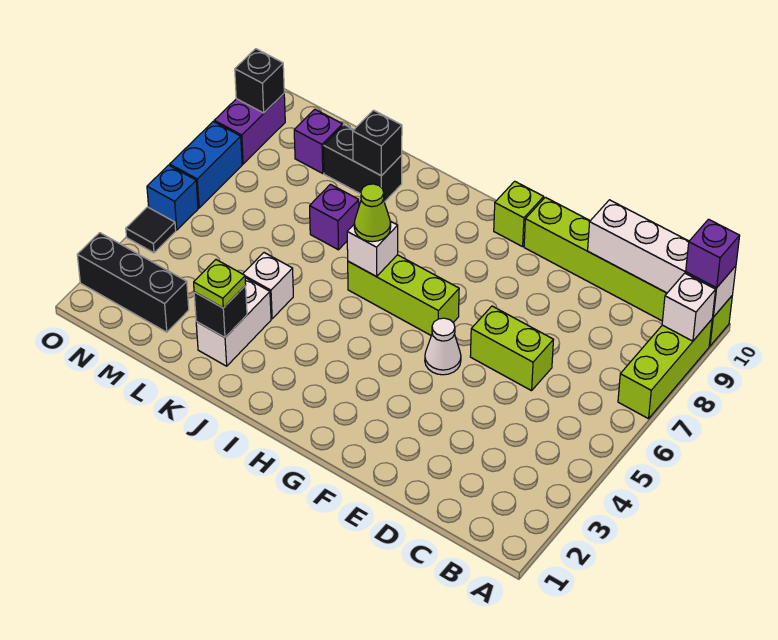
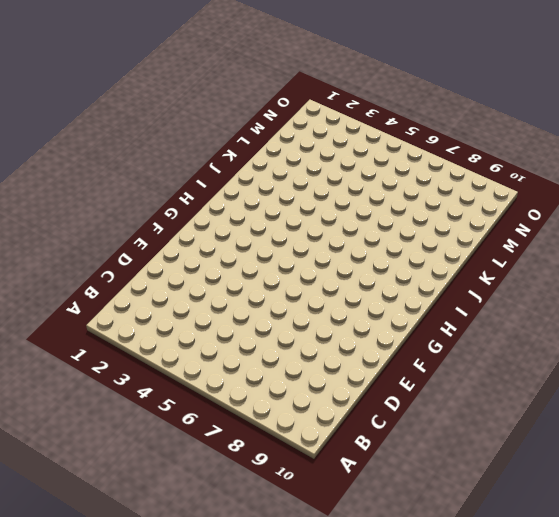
none -> lime 1x3 brick [618,320,712,419]
none -> lime 1x6 brick [524,197,732,346]
none -> lime 1x2 brick [470,306,553,391]

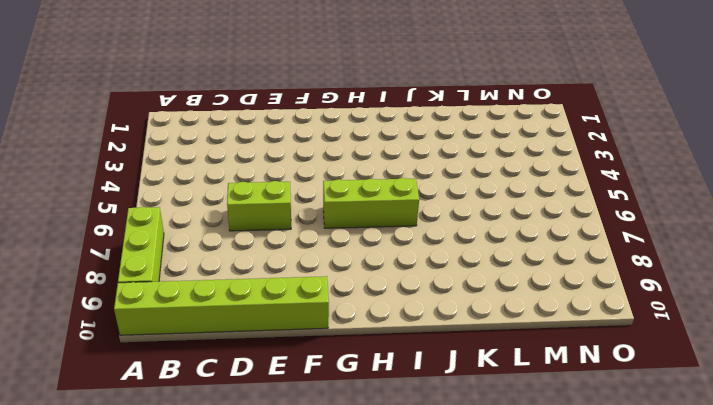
none -> white 1x1 cone [425,318,461,375]
none -> lime 1x1 brick [494,181,544,247]
none -> white 1x2 brick [196,278,271,366]

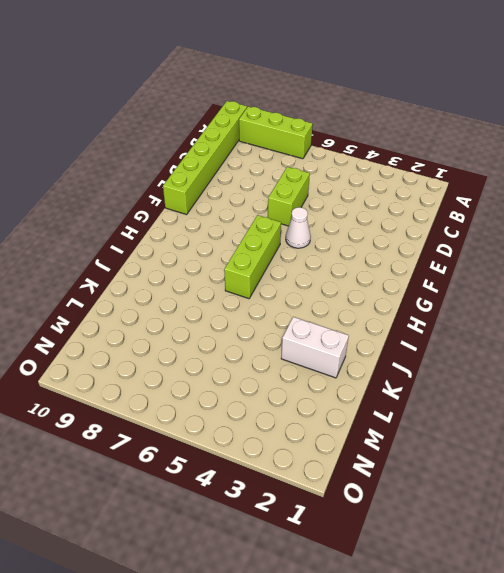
none -> lime 1x1 brick [494,181,544,247]
none -> white 1x1 brick [243,253,293,319]
none -> purple 1x1 brick [310,184,359,250]

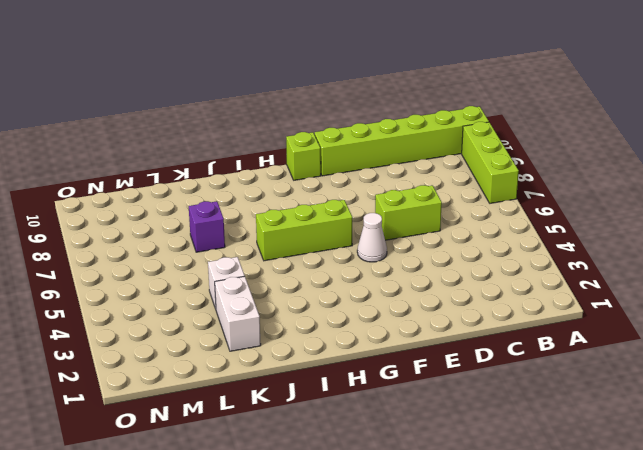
none -> black 1x2 brick [324,125,402,202]
none -> black 1x3 brick [77,233,189,332]
none -> purple 1x1 brick [294,109,343,173]

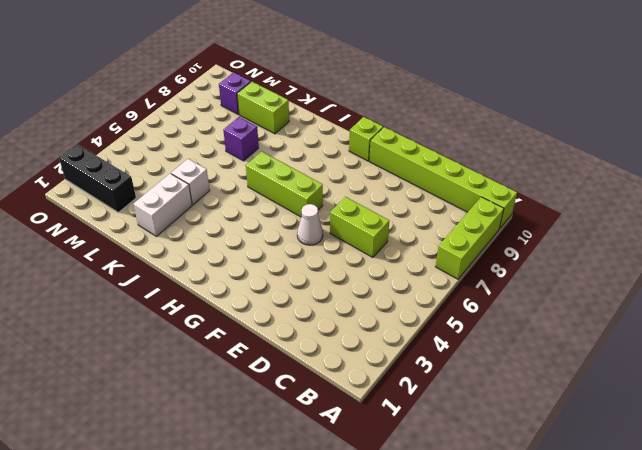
lime 1x2 brick [237,82,289,134] -> black 1x2 brick [324,125,402,202]
none -> black 1x1 tile [126,207,176,253]
none -> blue 1x1 brick [147,165,198,230]
none -> blue 1x2 brick [170,122,242,208]

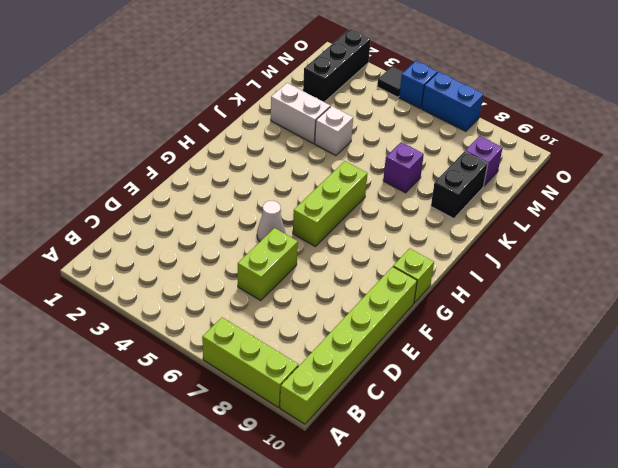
none -> purple 1x2 brick [214,94,285,164]
none -> white 1x1 brick [662,273,716,341]
none -> white 1x4 brick [588,200,736,317]

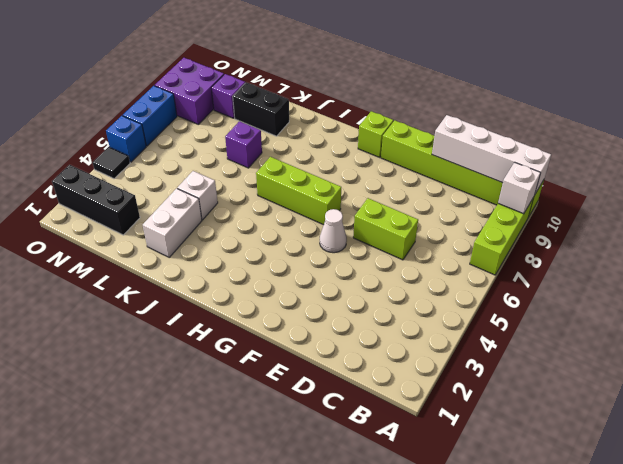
purple 2x2 brick [155,58,224,124] -> purple 1x2 brick [214,94,285,164]
none -> white 1x1 brick [347,221,398,277]
none -> black 1x1 brick [194,286,247,337]
none -> black 1x1 brick [353,110,402,176]

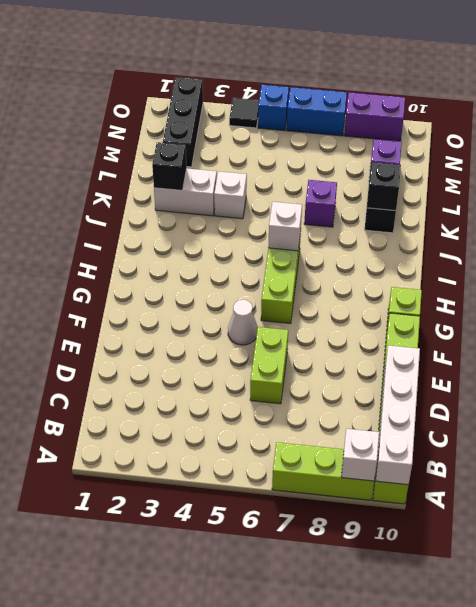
none -> black 1x1 brick [235,49,284,113]
none -> purple 1x1 brick [686,219,740,288]
none -> lime 1x1 cone [354,184,391,242]

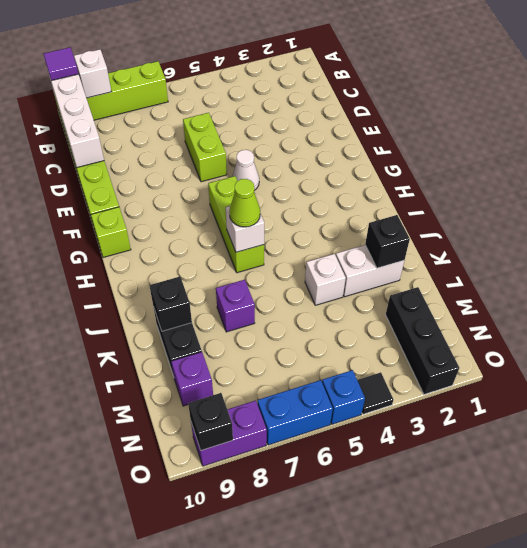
purple 1x1 tile [44,47,78,81] -> purple 1x1 brick [686,219,740,288]
none -> lime 1x1 plate [194,260,246,308]

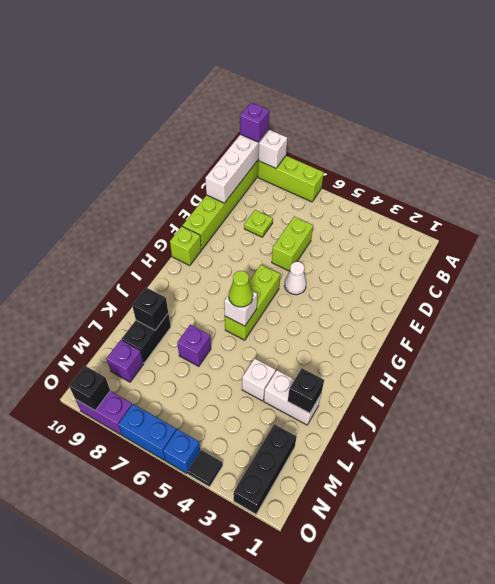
lime 1x1 plate [244,210,273,237] -> lime 1x1 plate moved to [194,260,246,308]

